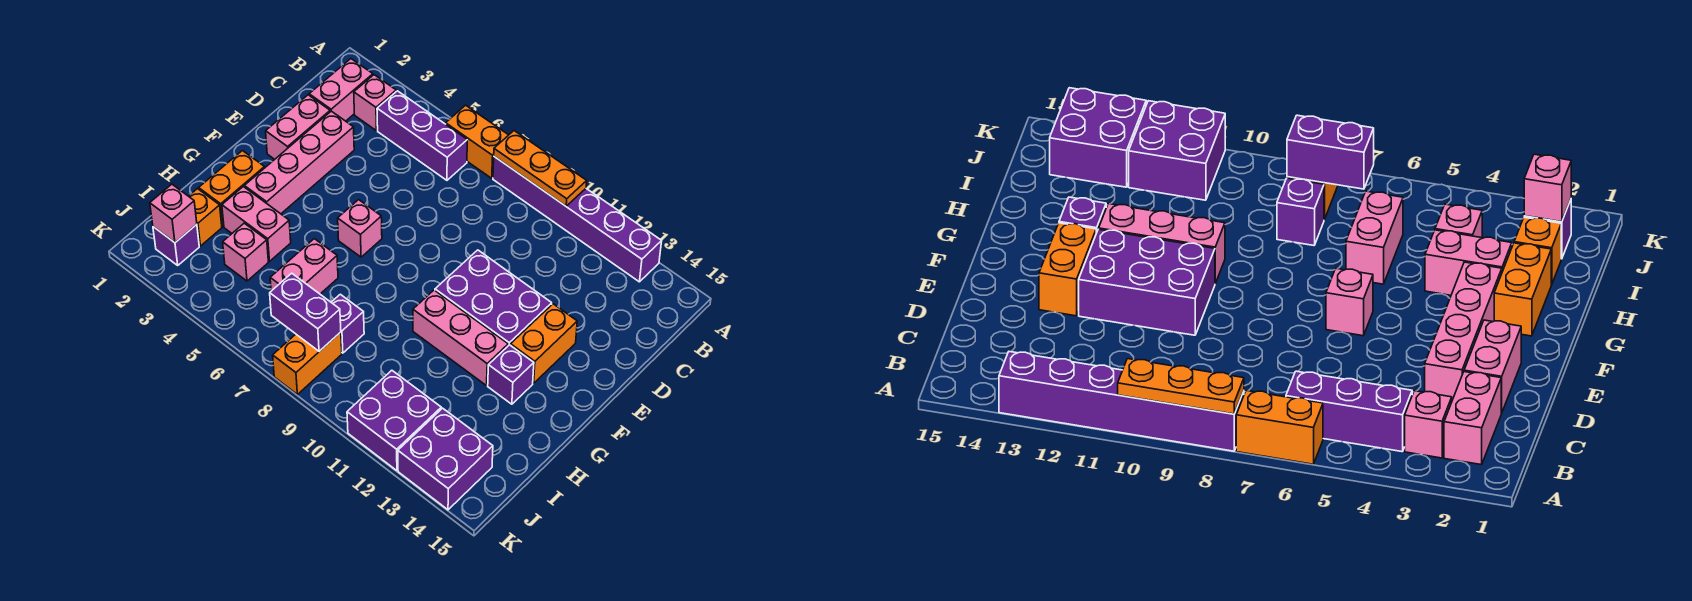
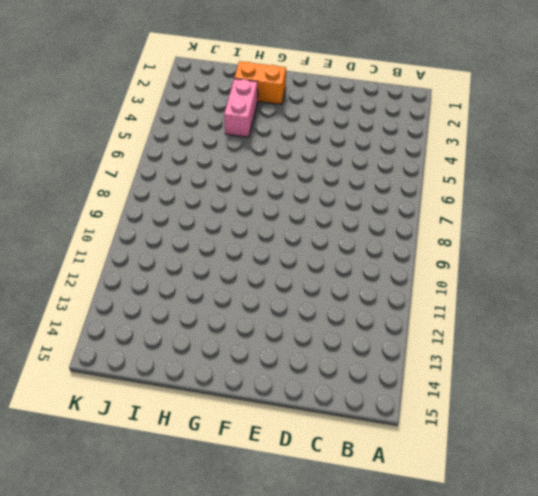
none -> orange 1x2 brick [446,105,508,178]
none -> purple 1x6 brick [493,157,662,282]
none -> pink 1x2 brick [309,59,373,121]

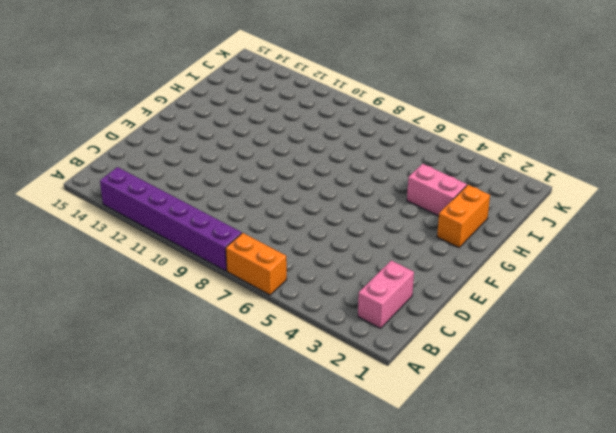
none -> pink 1x1 brick [354,75,396,131]
none -> purple 1x3 brick [377,91,467,180]
none -> pink 1x2 brick [266,95,330,159]

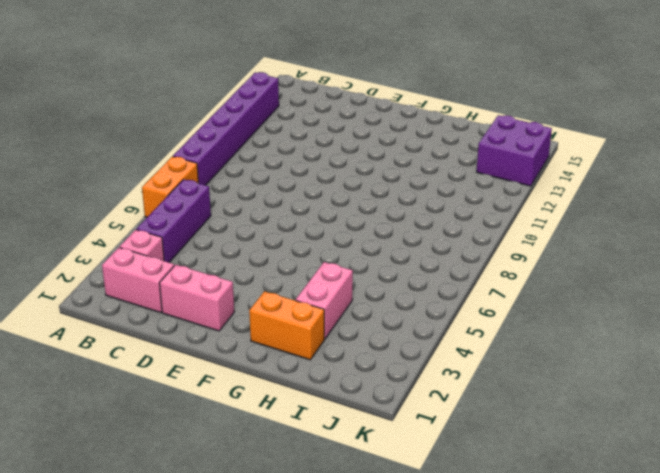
none -> pink 1x4 brick [244,111,354,214]
none -> purple 2x3 brick [435,250,552,346]
none -> orange 1x2 brick [511,304,577,383]

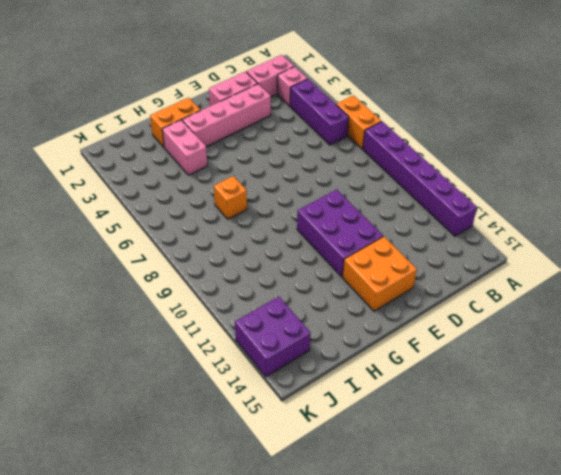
orange 2x2 brick [342,237,417,311] -> orange 1x2 brick [511,304,577,383]
orange 1x1 brick [214,176,247,219] -> orange 1x1 brick moved to [189,189,222,246]
none -> pink 1x1 brick [338,200,382,257]
none -> pink 1x3 brick [413,290,508,386]
none -> purple 1x1 brick [488,345,534,404]

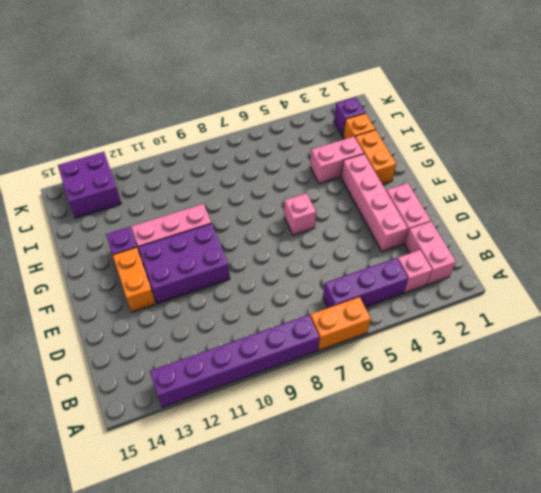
none -> pink 1x2 brick [270,239,338,294]
none -> pink 1x1 brick [223,223,268,281]
none -> purple 1x1 brick [331,294,364,353]

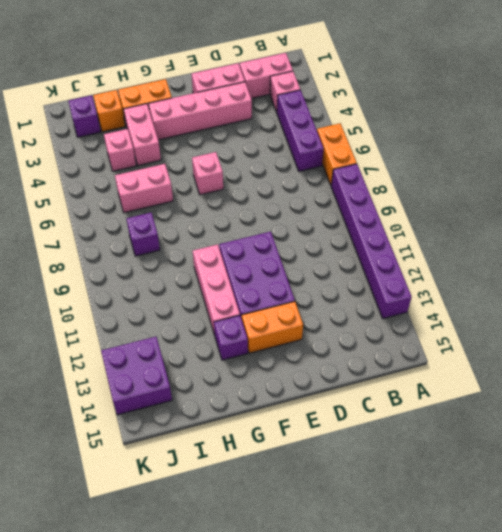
none -> orange 1x2 brick [273,332,342,394]
none -> purple 2x2 brick [347,370,441,471]
none -> orange 1x3 plate [494,131,587,206]

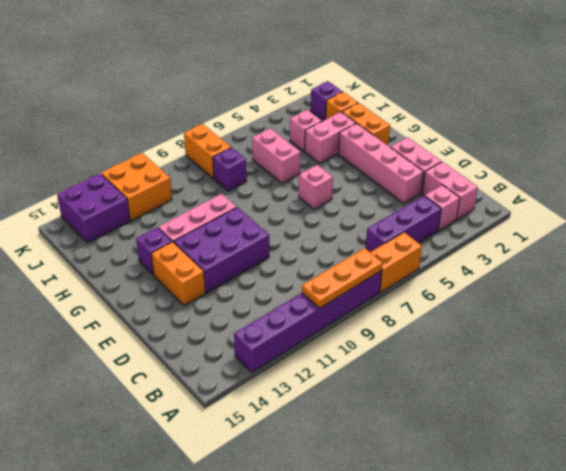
orange 2x2 brick [101,153,172,221] -> purple 2x2 brick [347,370,441,471]
none -> pink 1x1 brick [150,184,197,243]
none -> purple 1x2 brick [270,273,341,351]

